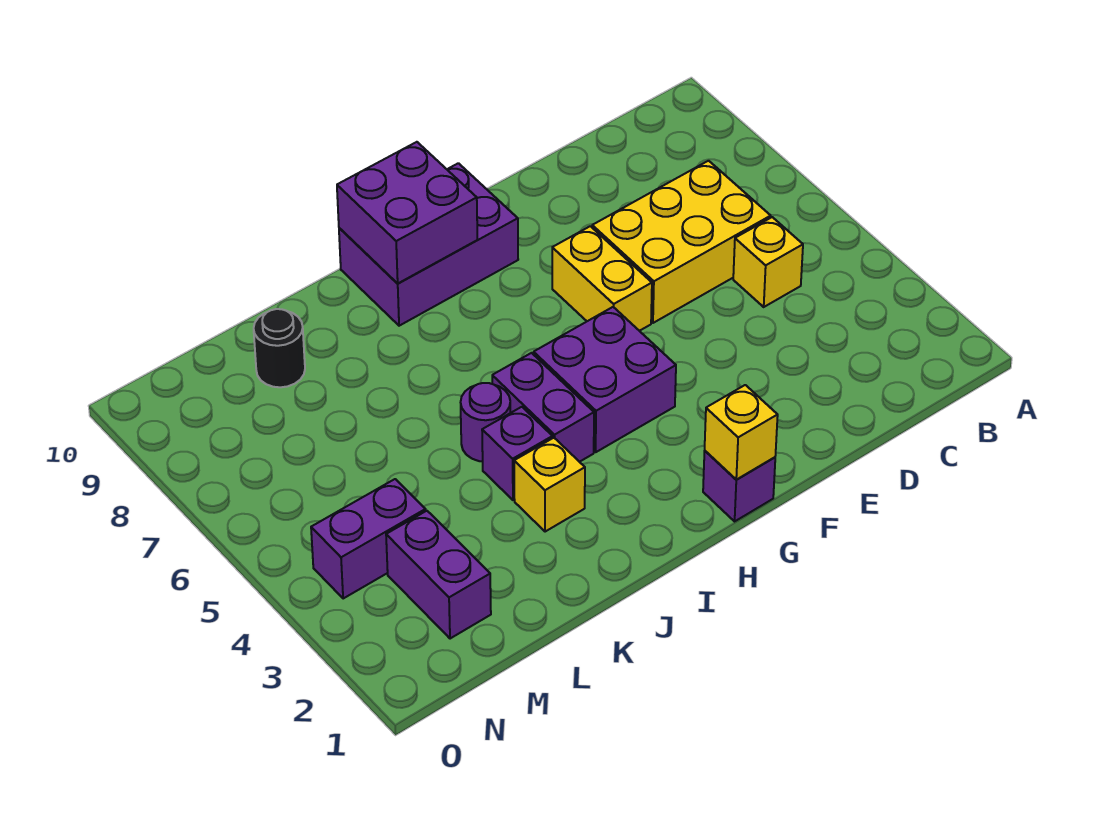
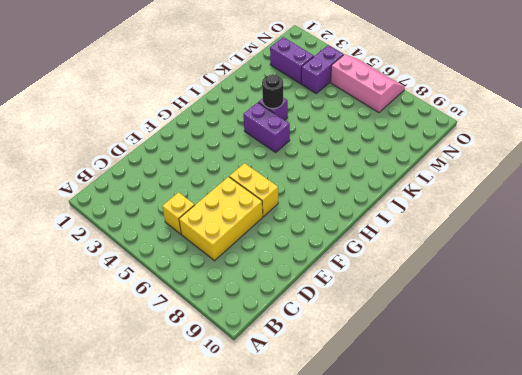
black 1x1 round brick [262,74,283,108] -> black 1x1 round brick moved to [254,309,305,387]
pink 2x3 slope [331,54,405,113] -> none
none -> purple 1x1 brick [703,451,775,521]
none -> purple 2x2 brick [534,307,676,452]
none -> purple 2x3 brick [339,163,518,326]

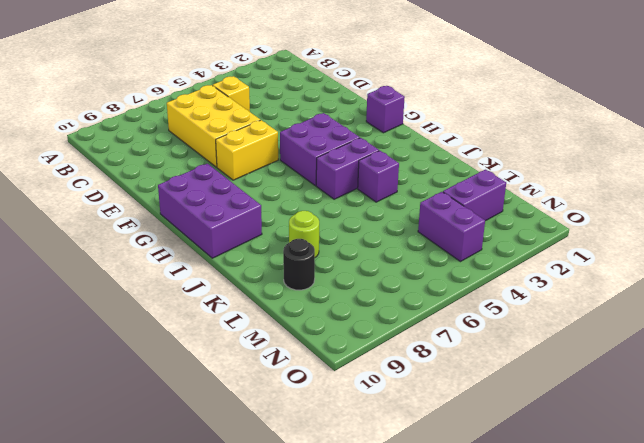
lime 1x1 round brick [289,211,319,257] -> none
none -> yellow 1x1 brick [514,438,585,532]
none -> purple 1x1 round brick [461,383,511,462]
none -> yellow 1x1 brick [705,385,778,480]

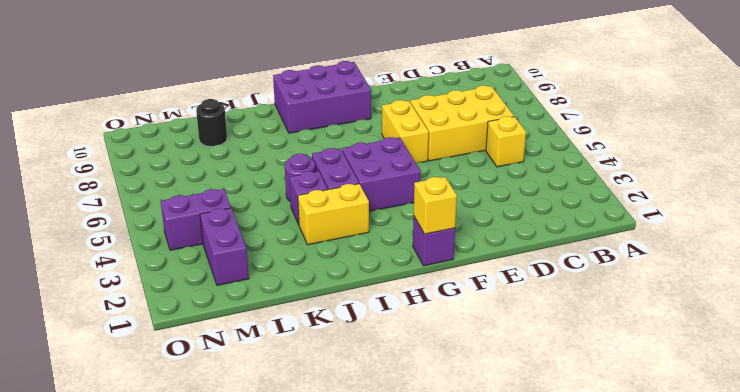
yellow 1x2 brick [298,184,369,245] -> yellow 1x1 brick [514,438,585,532]
none -> purple 2x2 brick [337,142,477,284]

